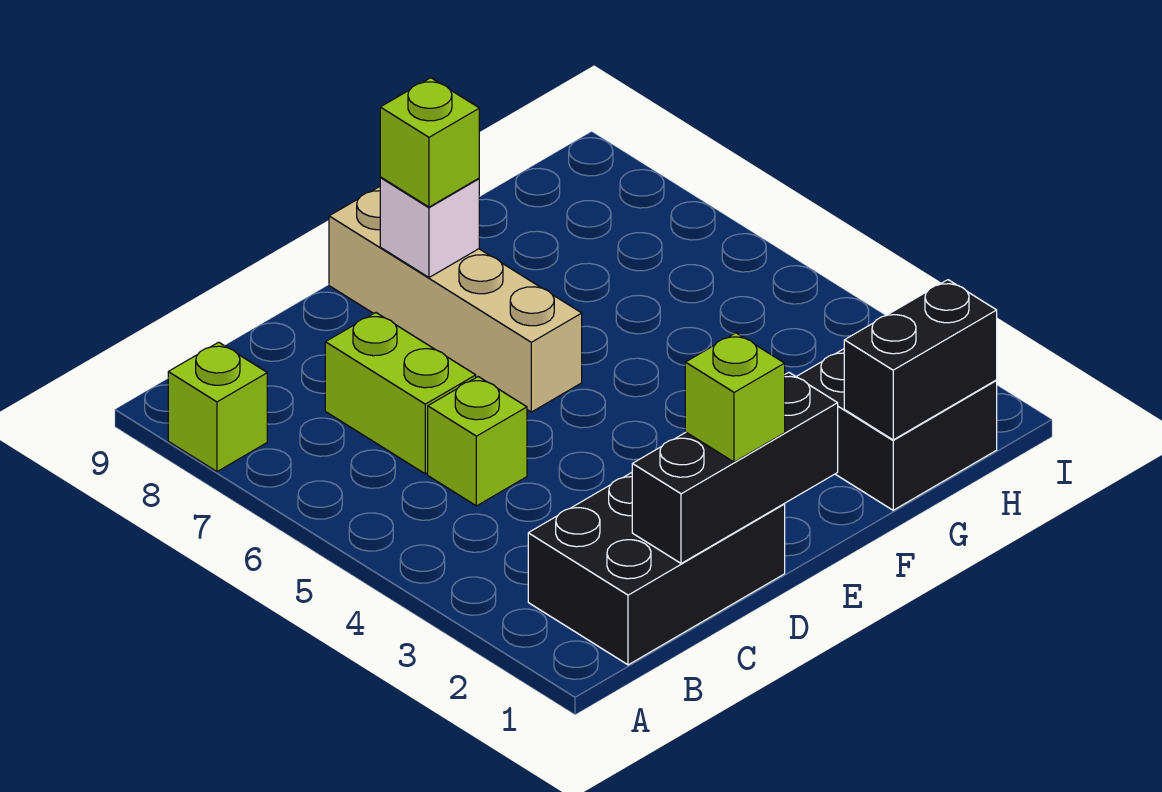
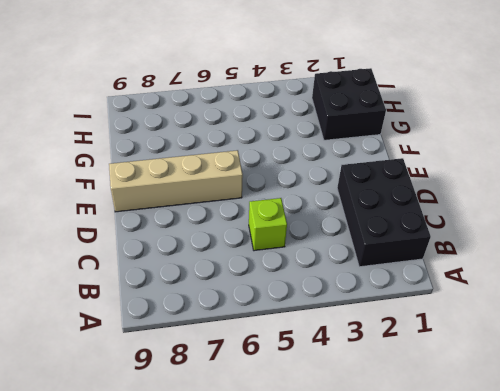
none -> lime 1x1 brick [168,342,267,472]
none -> lime 1x2 brick [325,313,476,474]

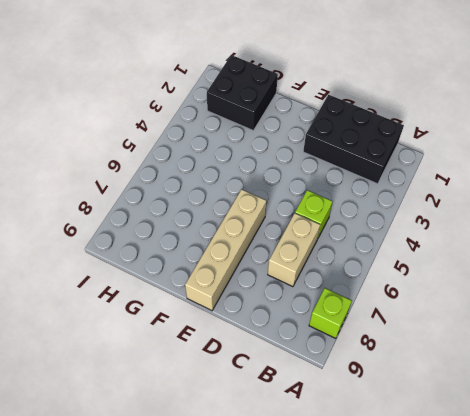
tan 1x2 brick [268,213,320,287] -> lime 1x2 brick [325,313,476,474]
none -> black 1x3 brick [632,372,838,563]
none -> white 1x1 brick [380,178,479,277]

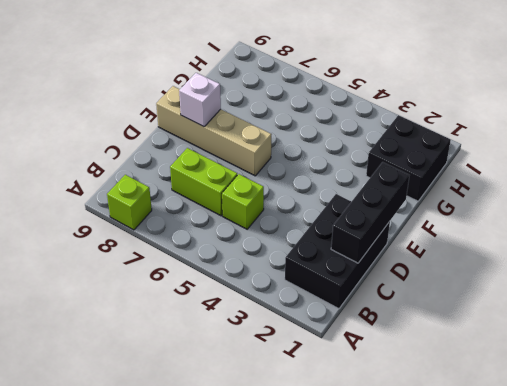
none -> black 1x2 brick [844,280,997,440]
none -> lime 1x1 brick [685,333,785,462]

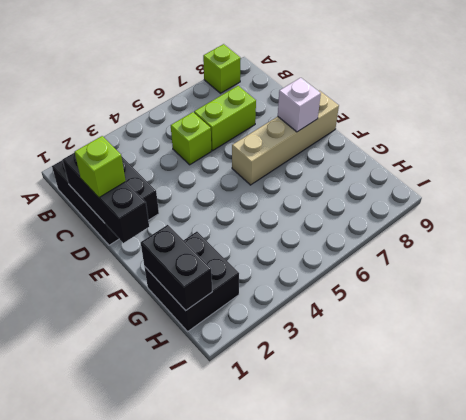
none -> lime 1x1 brick [380,78,479,207]

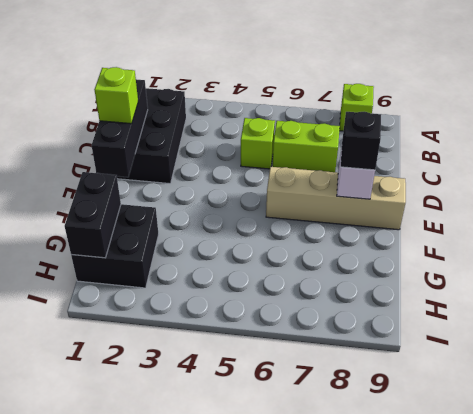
black 1x1 brick [341,112,381,170] -> lime 1x1 brick [380,78,479,207]

